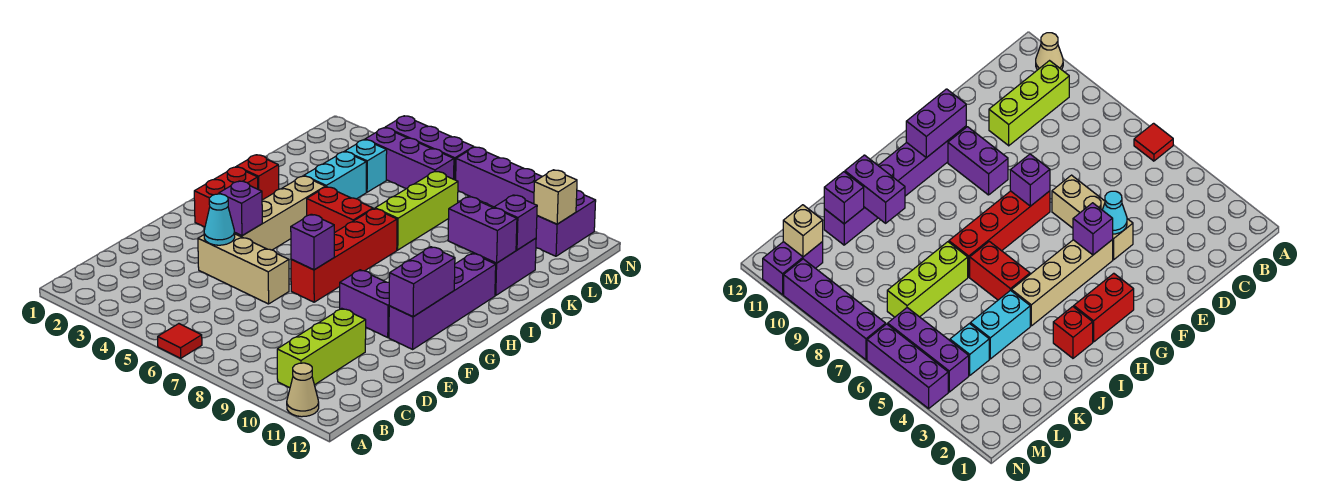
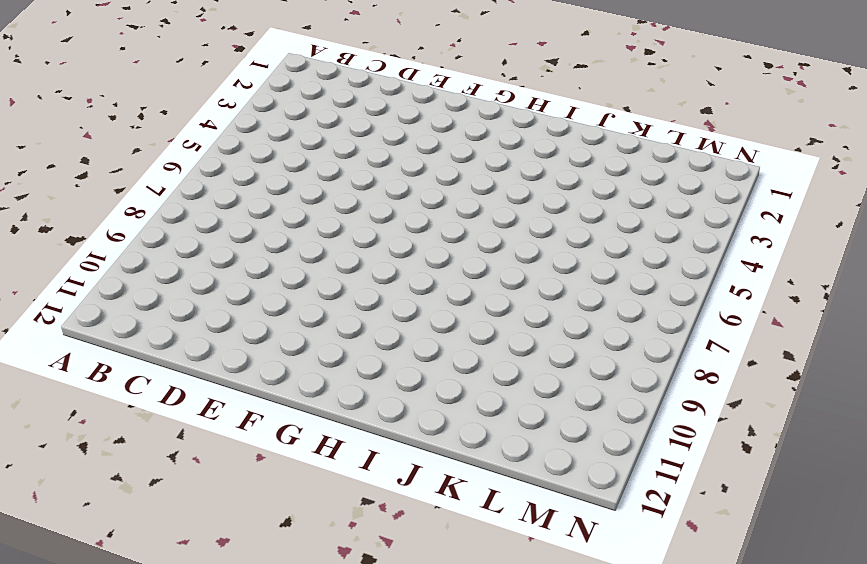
none -> red 1x1 tile [158,324,202,358]
none -> tan 1x1 cone [287,363,319,417]
none -> lime 1x3 brick [277,308,366,388]

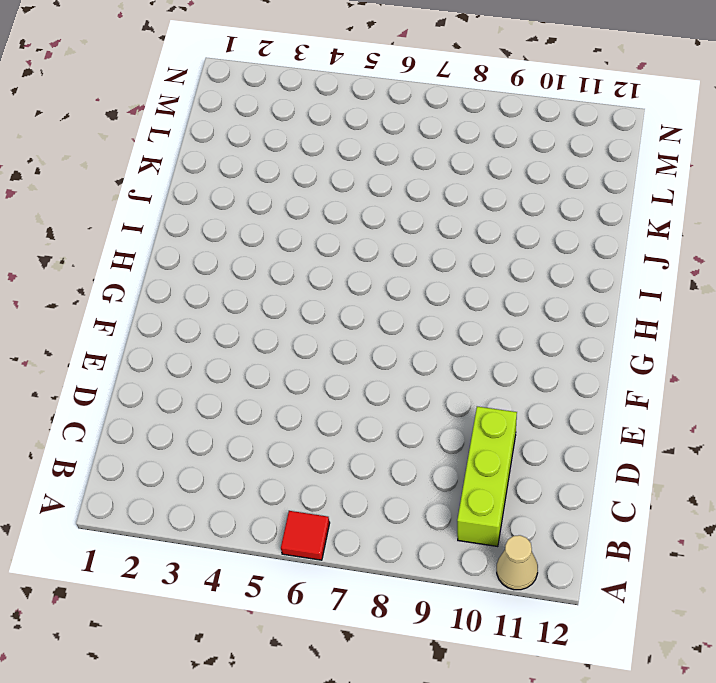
none -> tan 1x3 brick [198,234,289,304]
none -> tan 1x4 brick [235,176,325,250]
none -> red 1x4 brick [291,208,397,302]

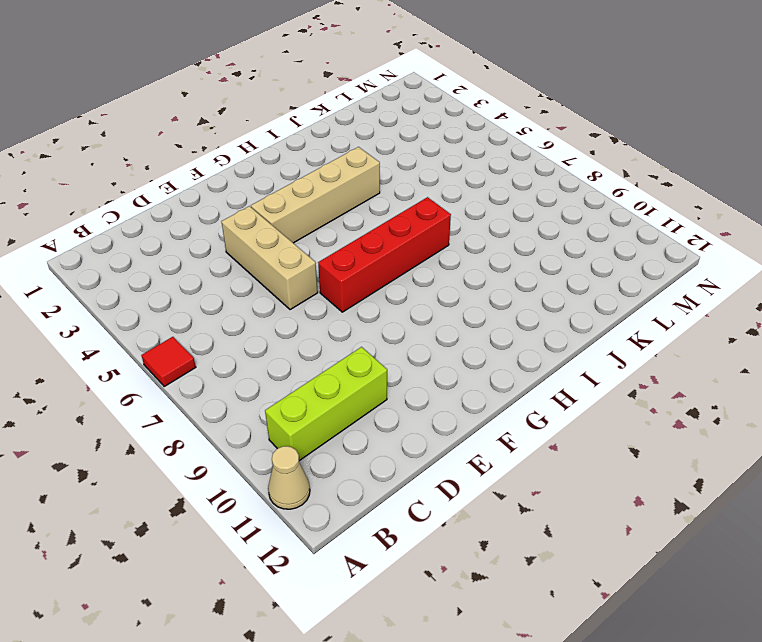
none -> purple 1x2 brick [340,270,389,337]
none -> purple 1x4 brick [389,254,496,349]
none -> red 1x2 brick [194,167,258,227]

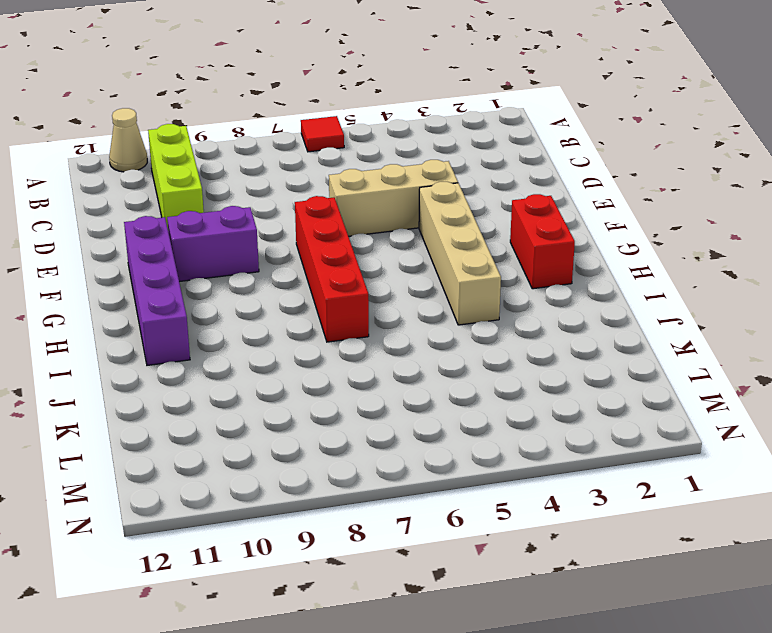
none -> red 1x1 brick [237,155,279,200]
none -> red 1x2 brick [307,187,373,233]
none -> cyan 1x2 brick [304,152,366,199]

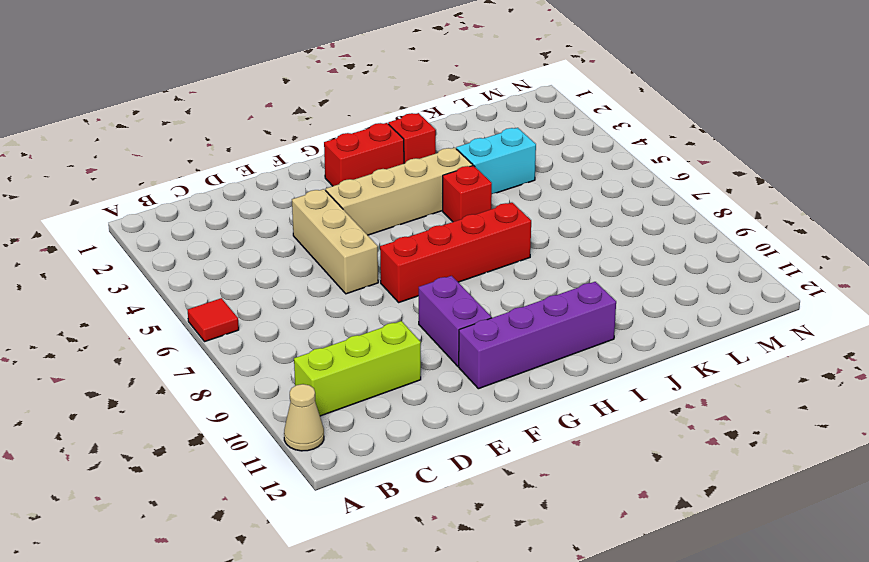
red 1x1 brick [443,166,492,222] -> red 1x2 brick [307,187,373,233]
none -> lime 1x3 brick [375,171,458,250]
none -> purple 1x2 brick [473,238,536,296]
none -> cyan 1x1 brick [345,140,387,192]

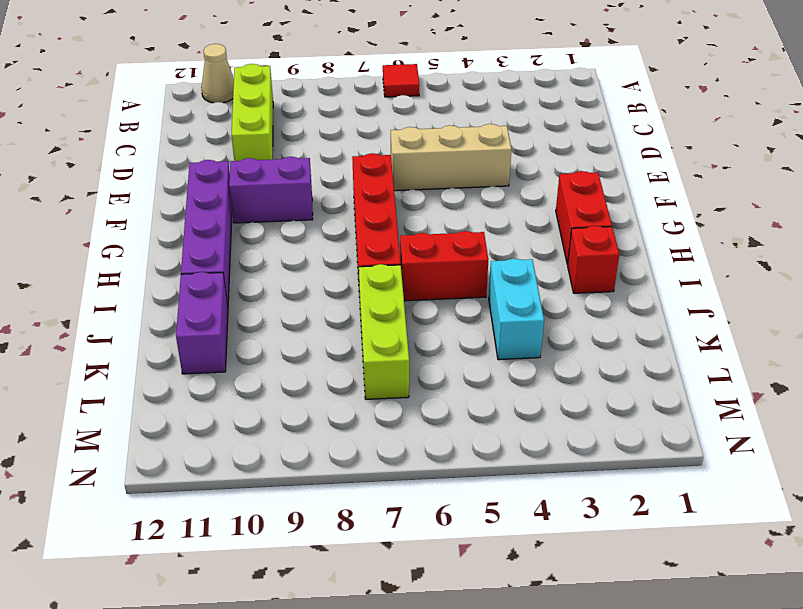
none -> tan 1x4 brick [235,176,325,250]
none -> cyan 1x1 brick [345,140,387,192]
none -> purple 1x3 brick [365,128,454,189]

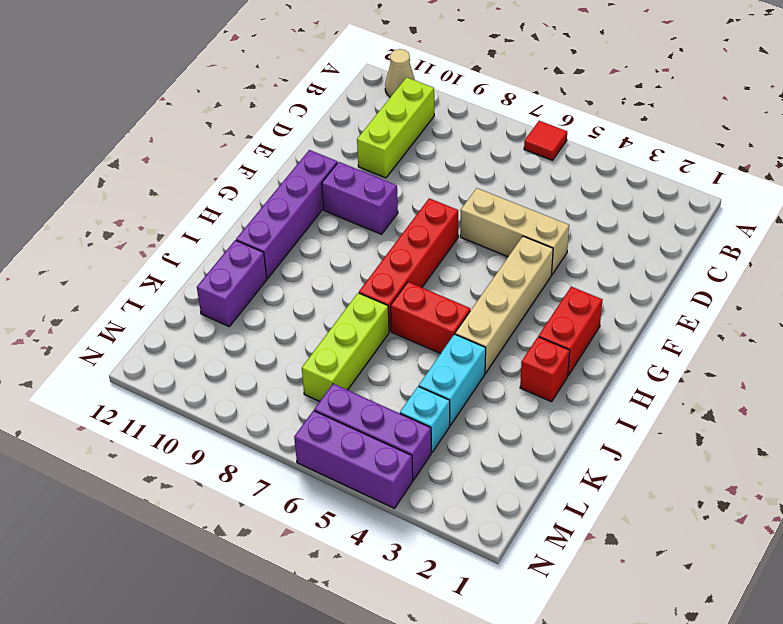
none -> purple 1x2 brick [536,190,596,256]
none -> purple 1x4 brick [456,147,542,207]
none -> cyan 1x1 cone [204,194,235,245]

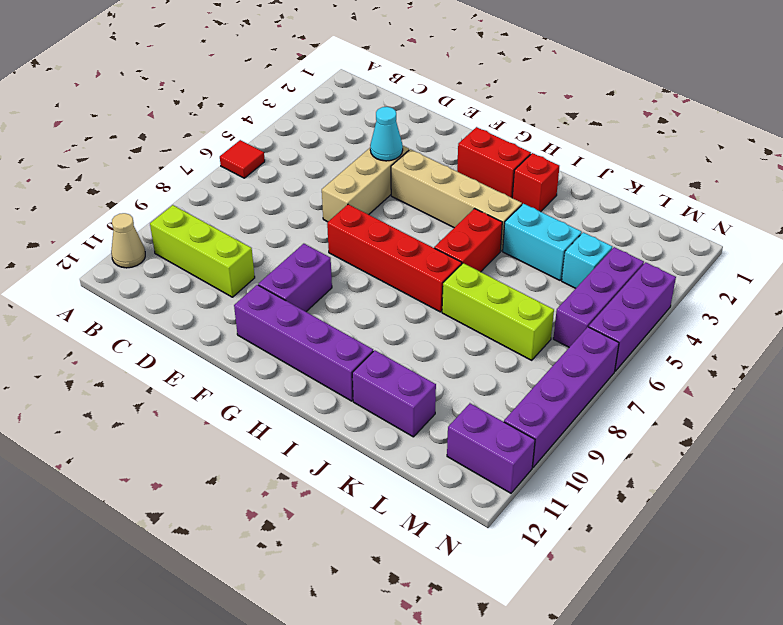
none -> purple 1x1 brick [219,181,262,236]
none -> purple 1x1 brick [291,214,334,270]
none -> purple 1x2 brick [389,247,455,317]

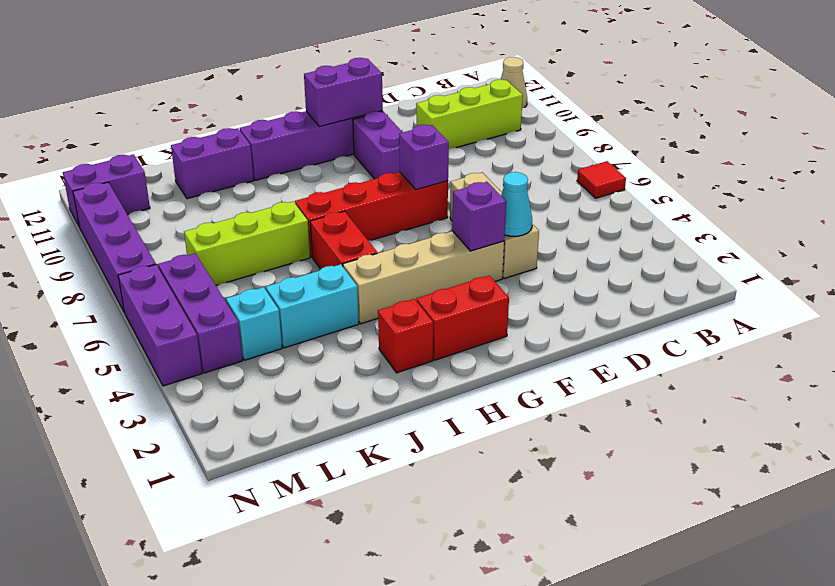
none -> purple 1x2 brick [448,197,517,263]
none -> purple 1x1 brick [494,195,537,250]
none -> tan 1x1 brick [534,170,577,224]

